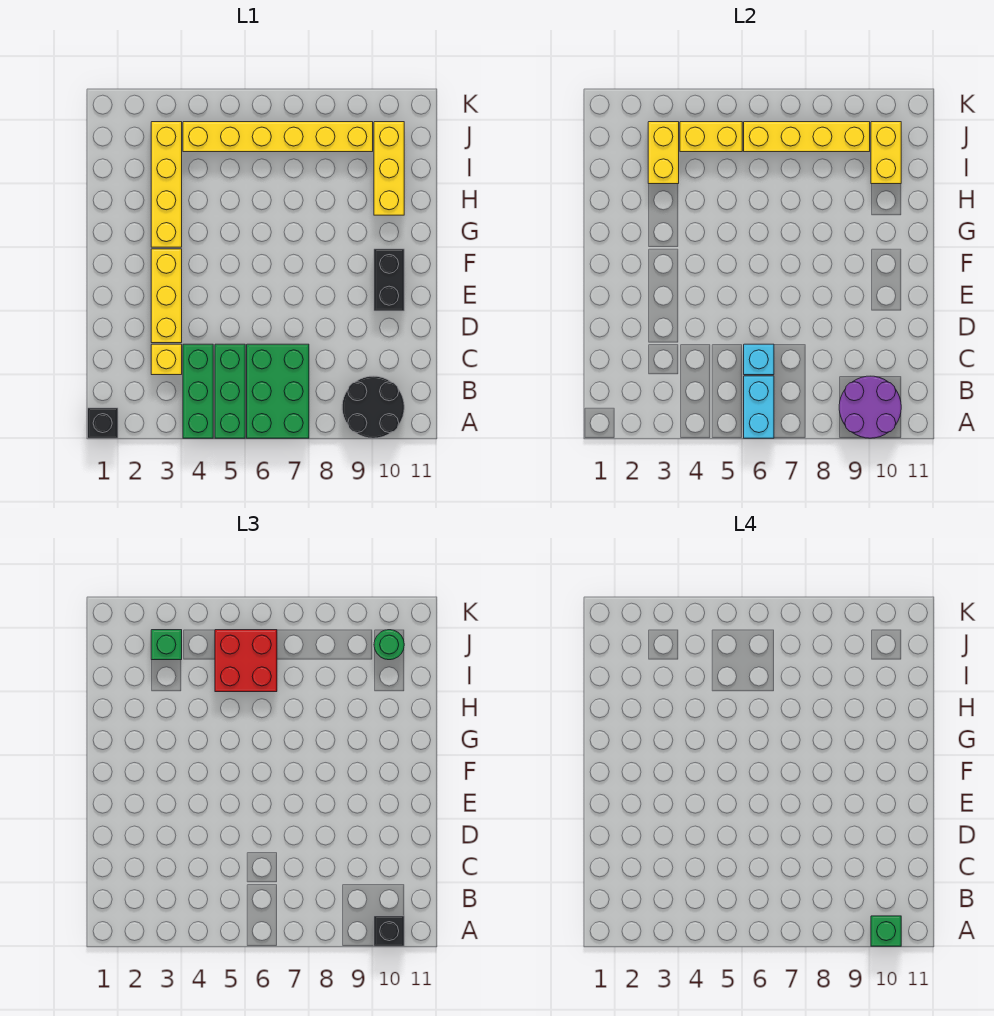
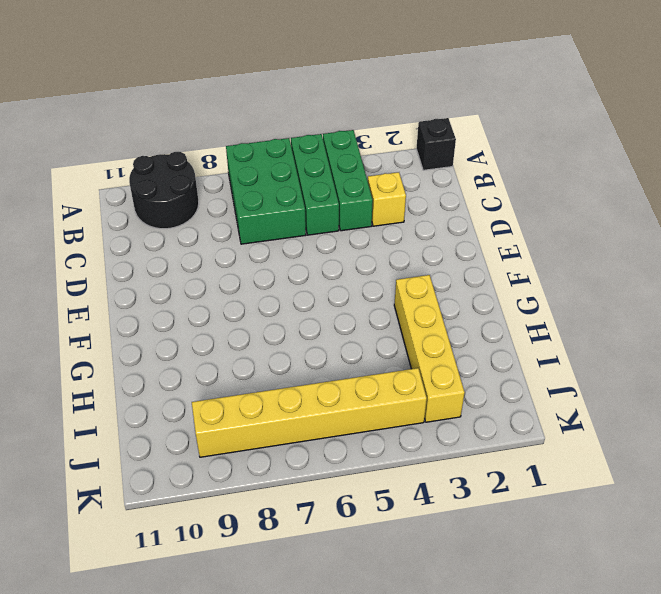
none -> yellow 1x3 brick [151,249,182,343]
none -> black 1x2 brick [374,249,404,311]
none -> yellow 1x3 brick [374,122,404,215]

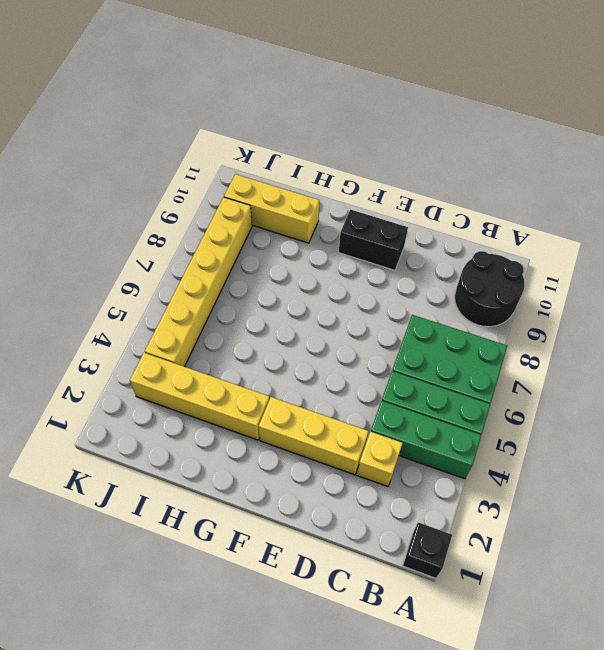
none -> cyan 1x2 brick [744,376,774,438]
none -> purple 2x2 round brick [839,376,901,438]
none -> cyan 1x1 brick [744,344,774,375]

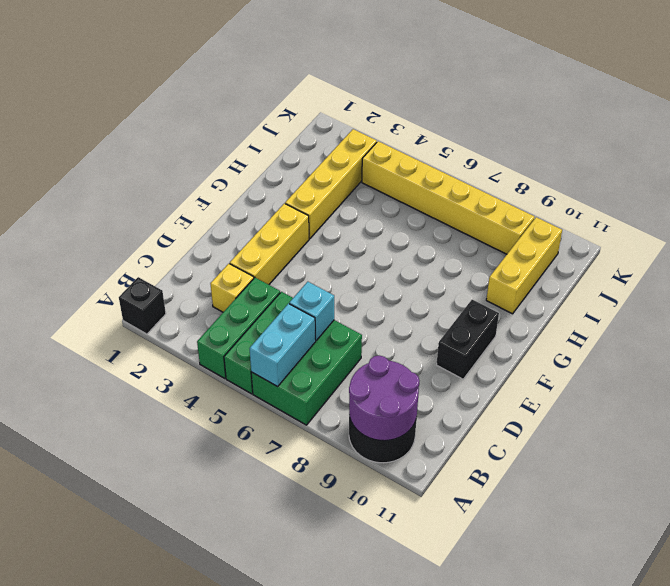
none -> yellow 1x2 brick [648,122,679,184]
none -> yellow 1x2 brick [871,122,901,184]
none -> yellow 1x2 brick [680,122,742,152]

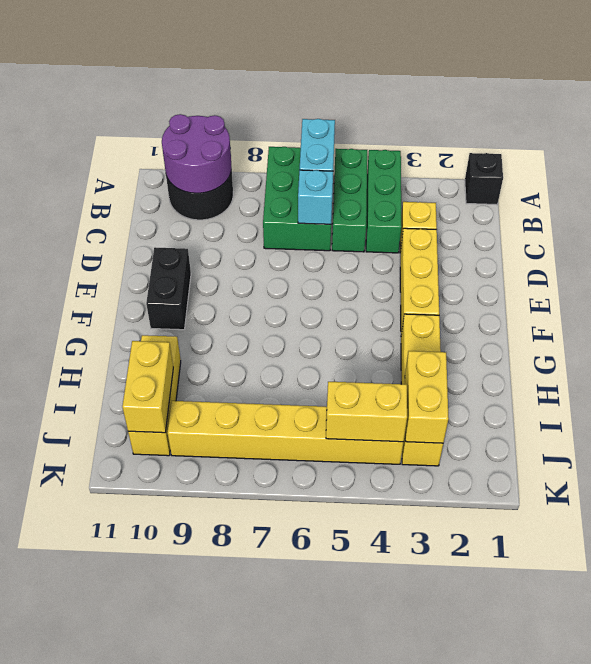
none -> yellow 1x4 brick [744,122,870,152]
none -> black 1x1 brick [374,916,404,946]
none -> red 2x2 brick [215,630,277,692]

